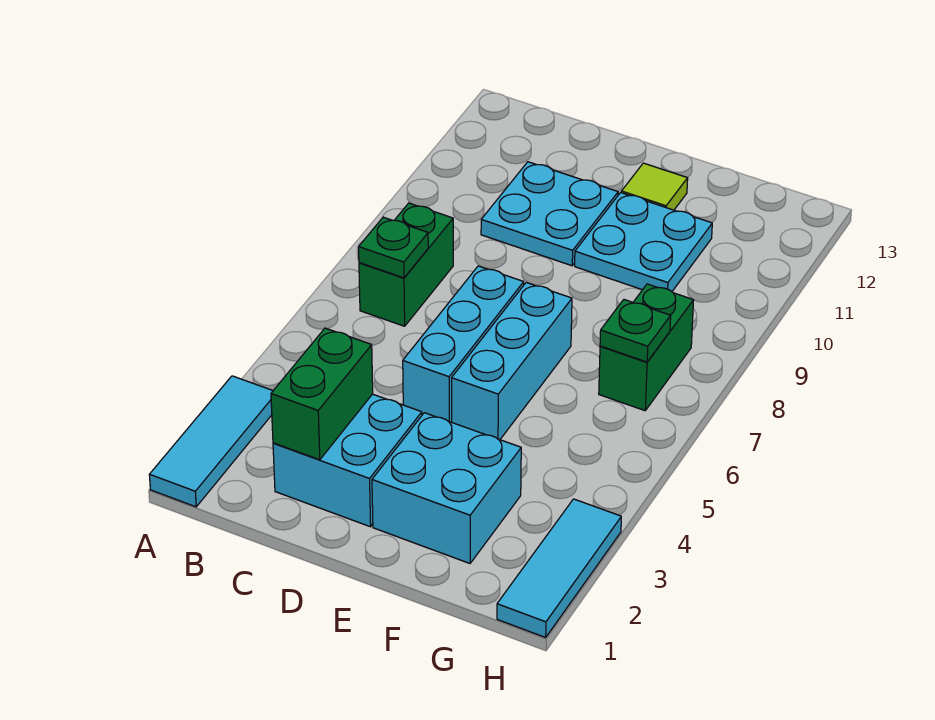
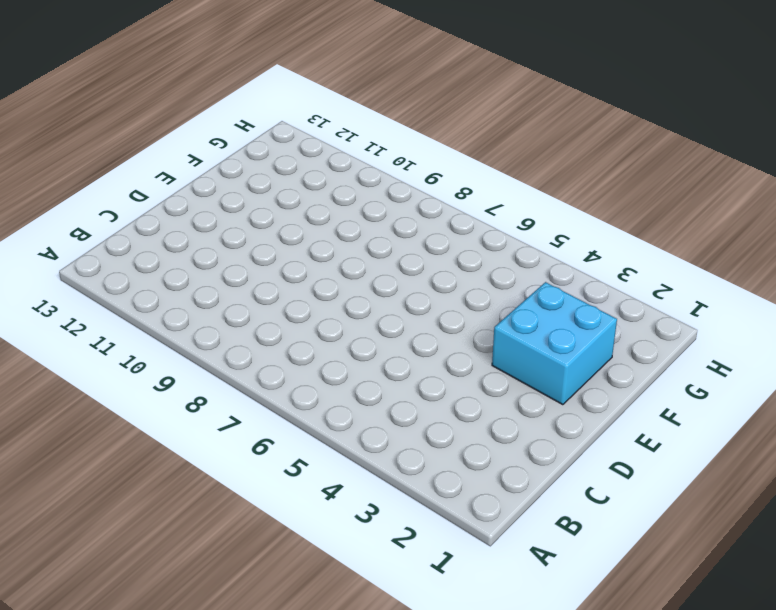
none -> cyan 1x3 tile [149,376,273,507]
none -> green 1x2 brick [359,203,453,326]
none -> cyan 2x2 brick [273,394,422,527]

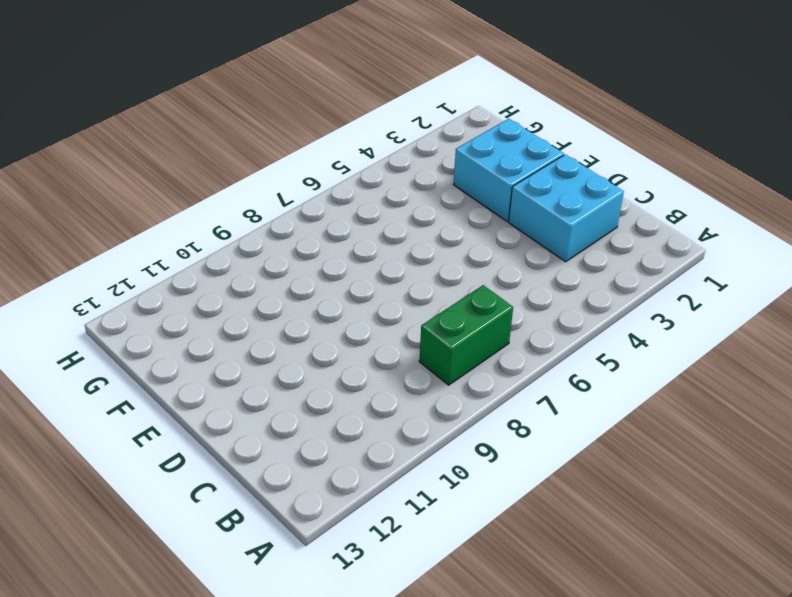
none -> cyan 1x3 tile [149,376,273,507]
none -> cyan 2x2 plate [481,162,618,266]
none -> cyan 1x3 brick [403,266,524,422]

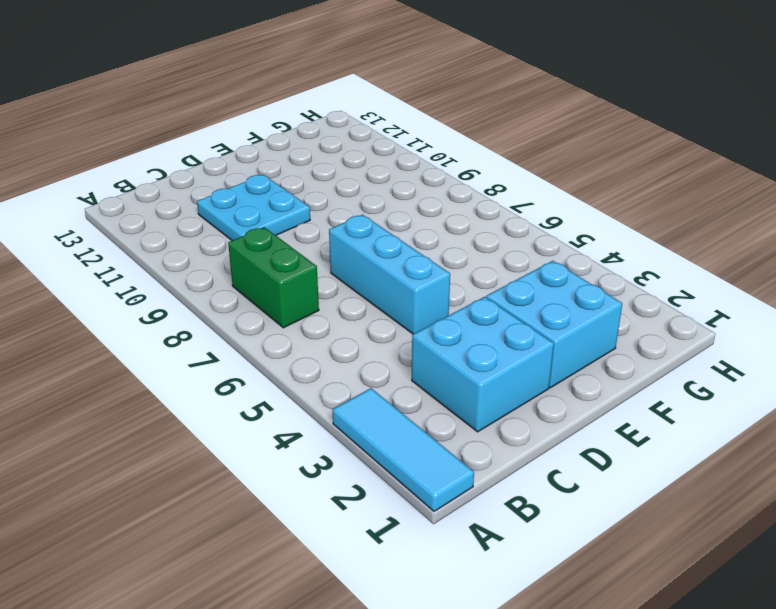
none -> cyan 1x3 brick [452,283,572,440]
none -> cyan 2x2 plate [575,193,712,292]
none -> lime 1x1 tile [622,163,688,210]

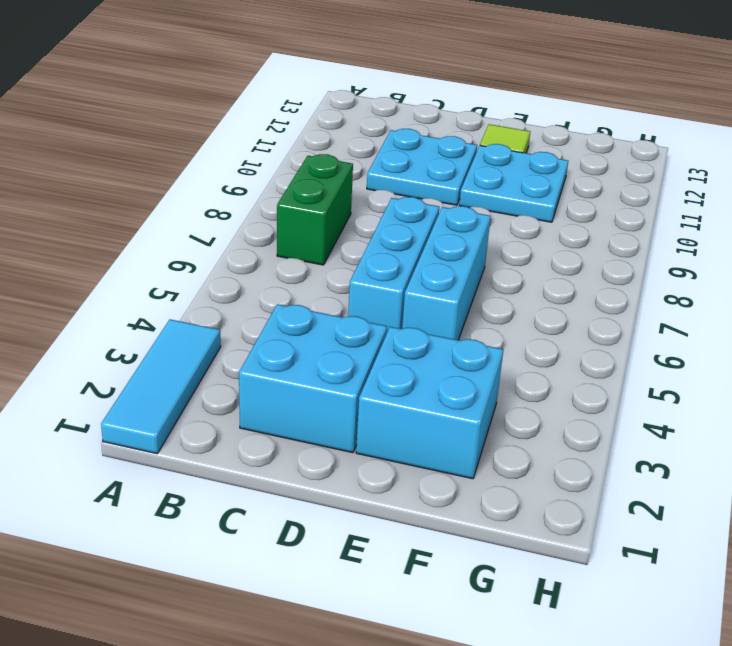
none -> green 1x2 brick [599,284,694,411]
none -> cyan 1x3 tile [497,499,621,637]
none -> green 1x1 plate [359,217,428,278]

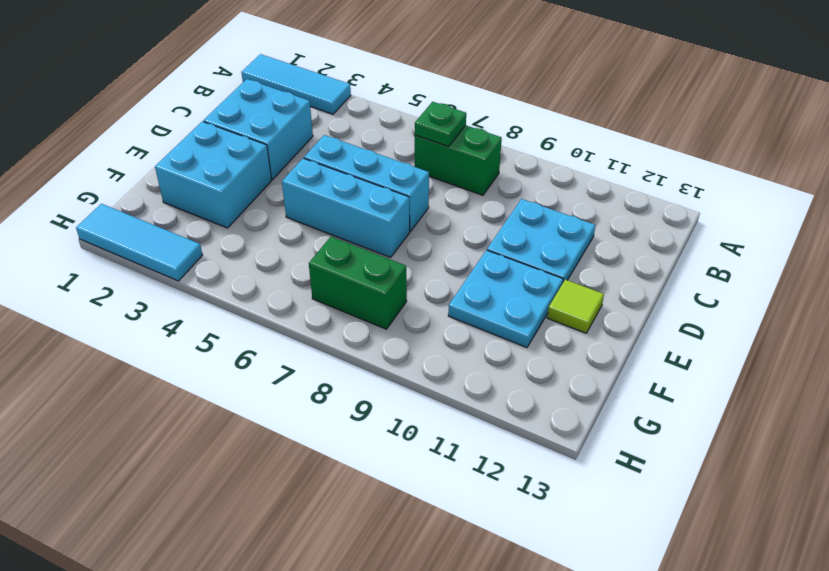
none -> green 1x2 brick [271,328,373,460]
none -> green 1x1 plate [600,300,671,362]

